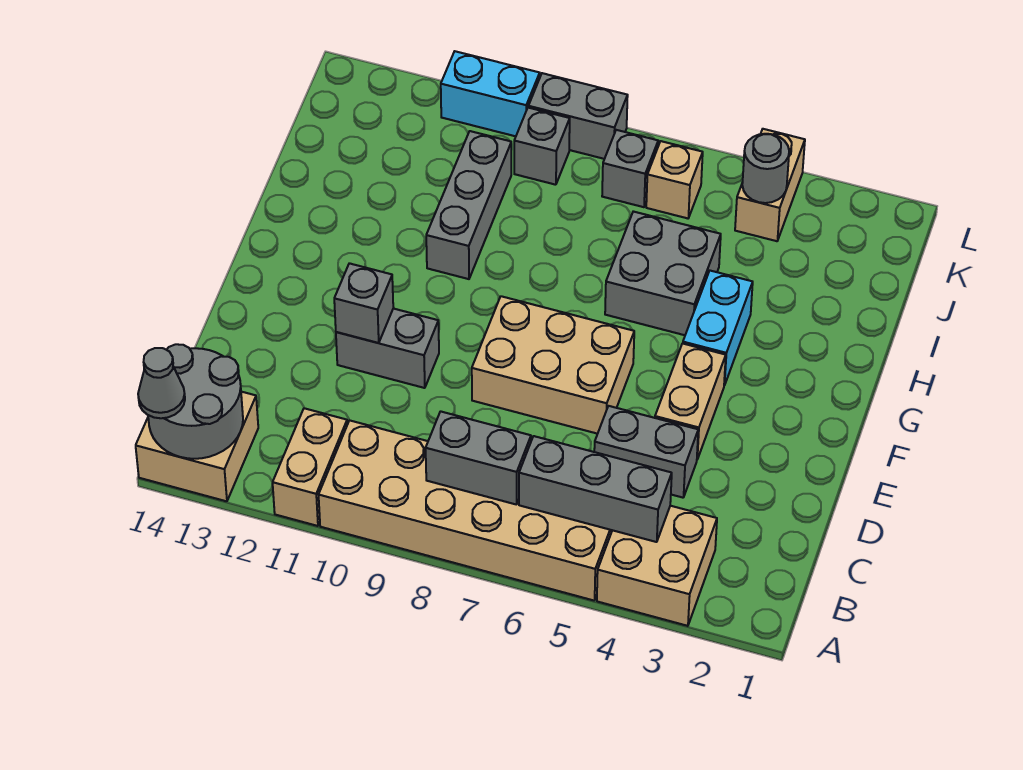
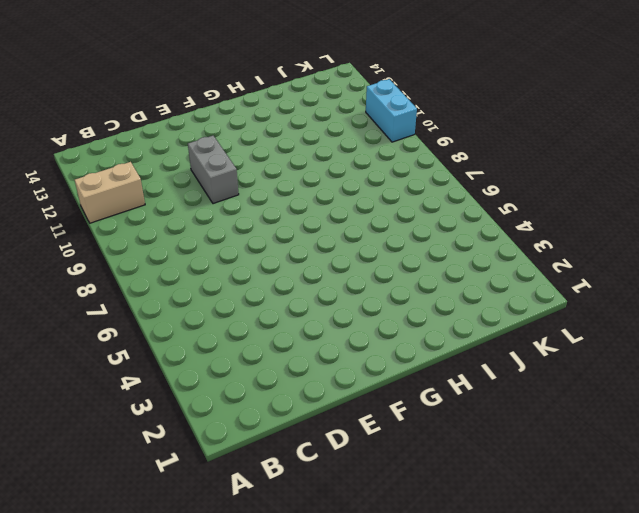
none -> tan 2x2 brick [597,506,717,626]
none -> tan 2x6 brick [319,420,612,600]
none -> tan 2x2 brick [136,392,258,501]

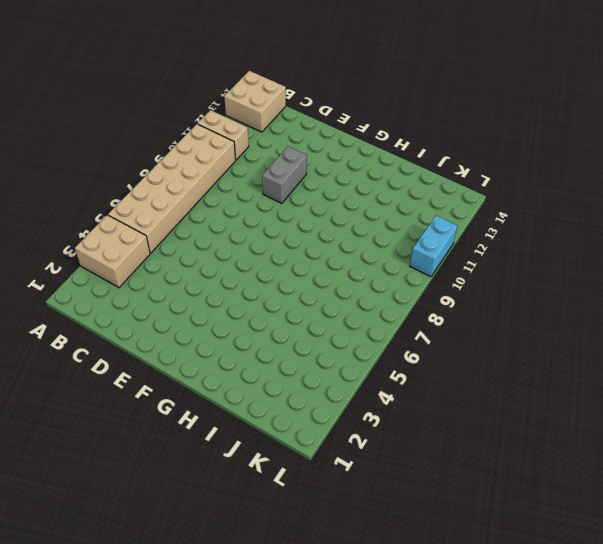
none -> grey 1x2 brick [594,406,698,498]
none -> tan 1x2 brick [655,343,726,459]
none -> tan 2x3 brick [472,296,634,434]

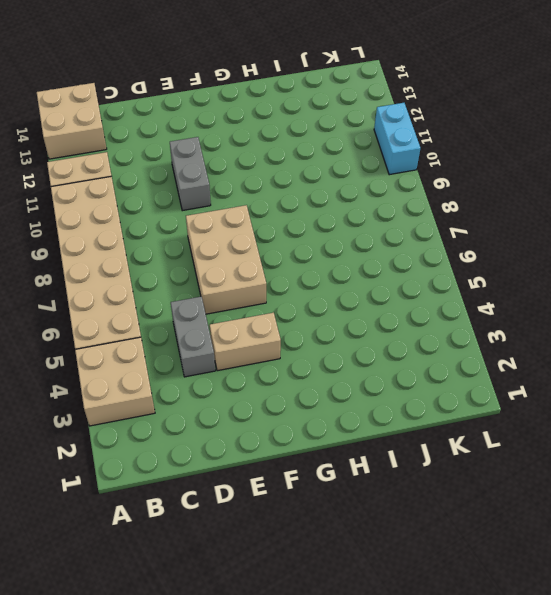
none -> cyan 1x2 brick [683,271,753,385]
none -> grey 2x2 brick [605,211,721,335]
none -> grey 1x3 brick [426,131,511,279]

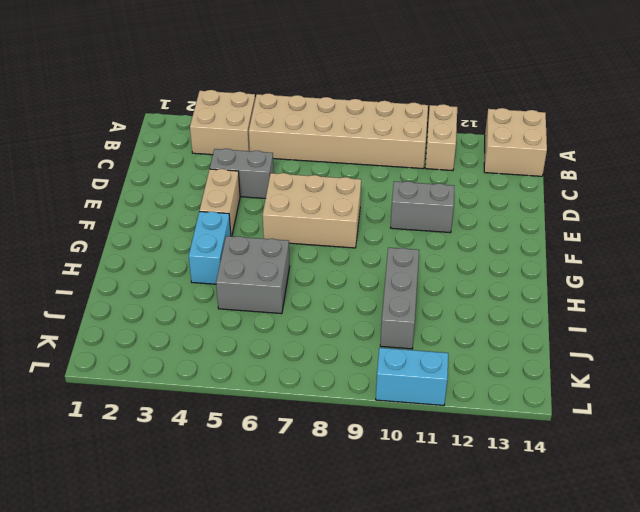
none -> tan 1x2 brick [735,129,805,241]
none -> tan 1x1 brick [646,141,703,218]
none -> grey 1x1 brick [602,130,658,207]

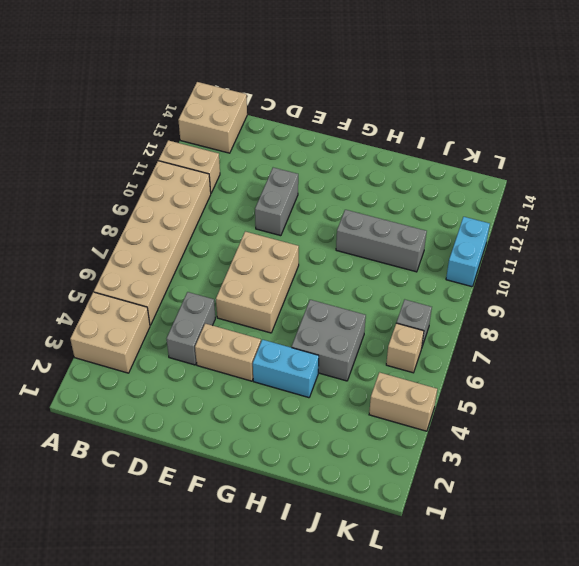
none -> grey 1x1 brick [514,108,570,185]
none -> grey 1x2 brick [528,73,628,159]
none -> grey 2x2 round brick [148,344,243,459]

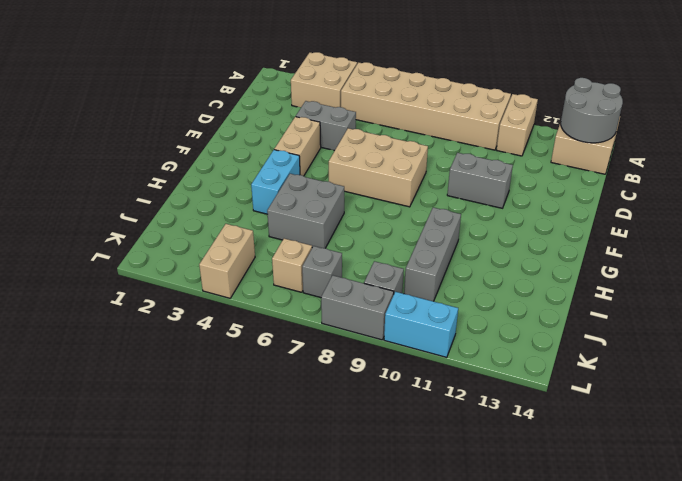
none -> grey 1x3 brick [519,436,672,542]
none -> grey 1x2 brick [426,411,531,505]
none -> grey 1x1 brick [334,263,393,343]

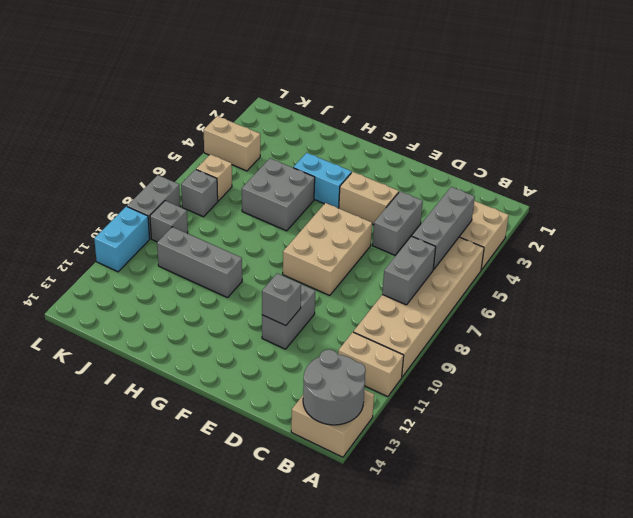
none -> grey 1x1 round brick [742,134,789,203]
none -> grey 1x1 cone [138,348,185,418]

